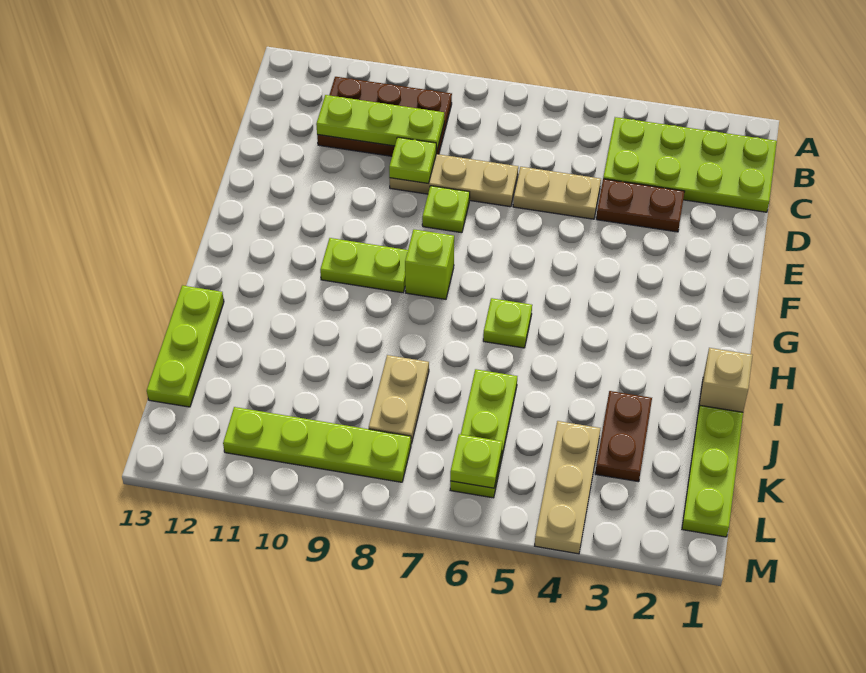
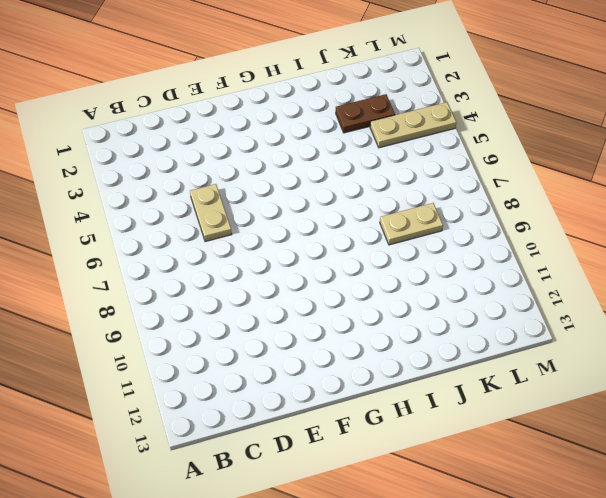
none -> lime 2x4 plate [603,117,777,212]
none -> brown 2x3 plate [317,77,452,156]
none -> brown 1x2 plate [596,179,685,232]

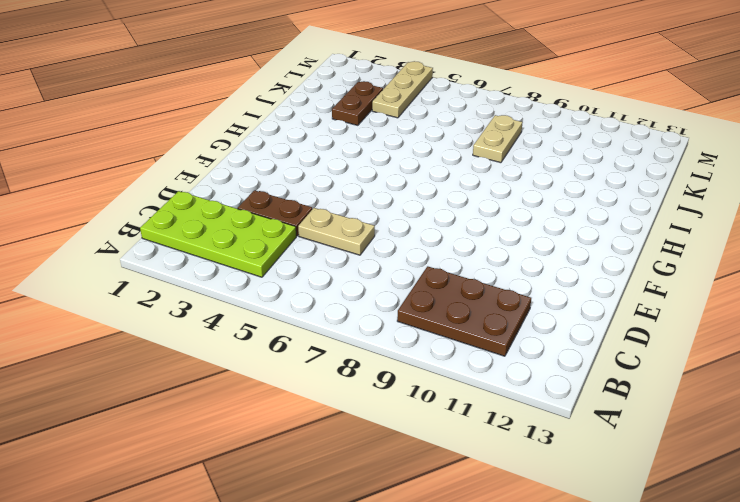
none -> tan 1x3 plate [389,154,518,207]
none -> lime 1x1 plate [422,186,470,233]
none -> lime 1x1 brick [405,229,454,299]

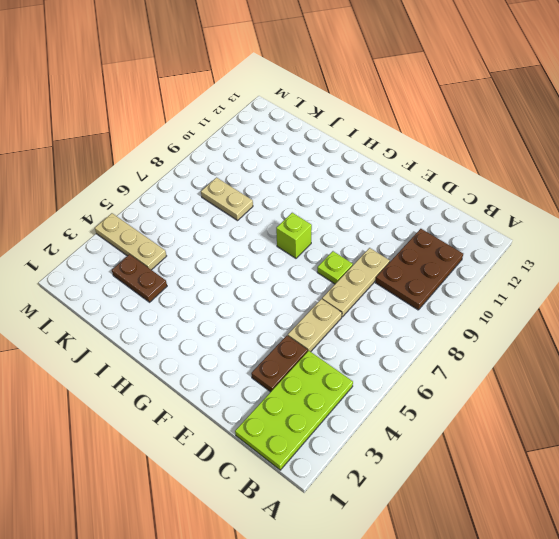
none -> lime 1x2 plate [320,238,408,293]
none -> lime 1x1 plate [483,298,532,348]
none -> tan 1x1 brick [699,348,753,412]

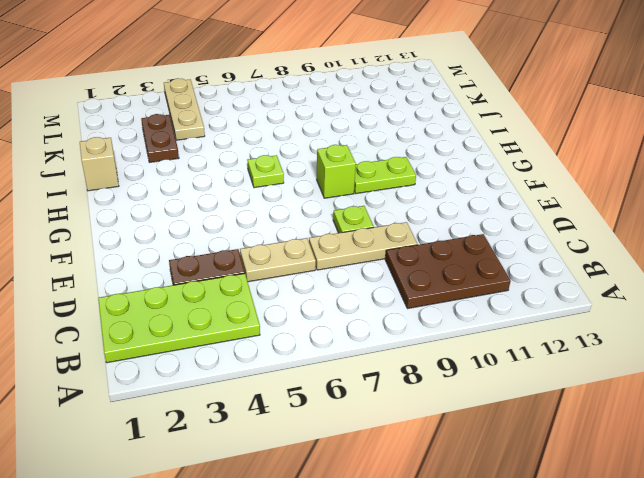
none -> lime 1x3 plate [147,285,224,407]
none -> lime 1x3 plate [682,406,743,537]
none -> lime 1x3 plate [450,369,517,498]

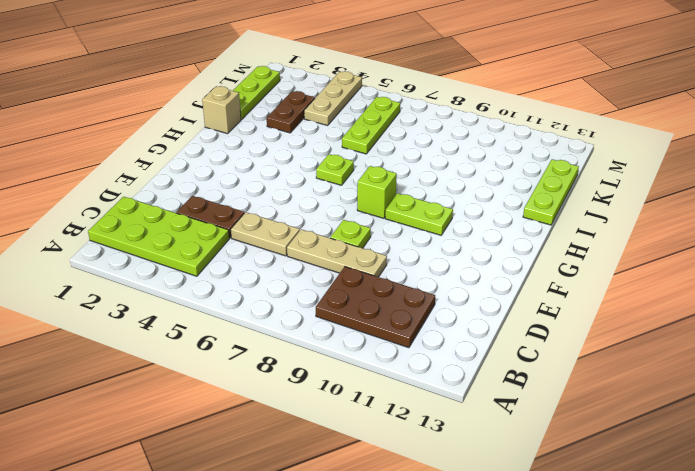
none -> tan 1x2 plate [369,355,429,444]
none -> lime 1x4 plate [223,407,411,482]
none -> lime 1x3 plate [316,95,444,152]

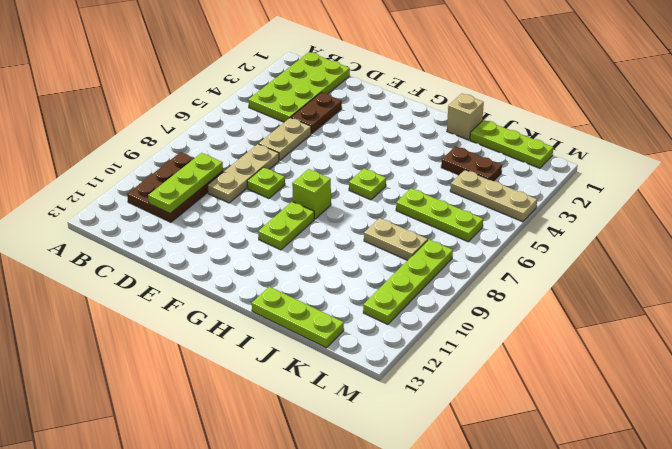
none -> lime 1x1 plate [389,137,436,183]
none -> lime 1x1 plate [450,434,502,488]

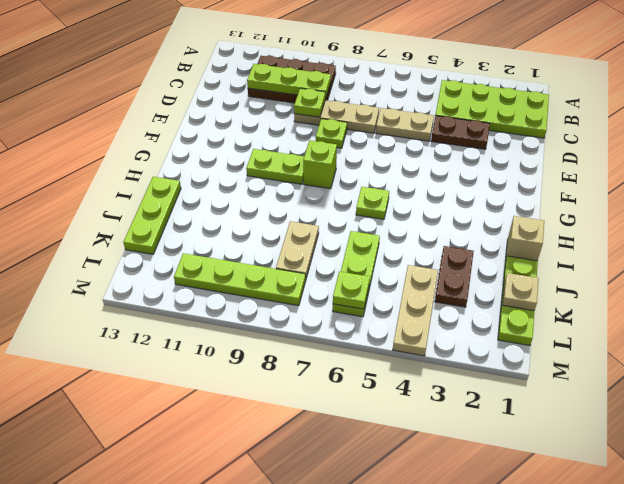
tan 1x1 plate [503,273,539,311] -> none

